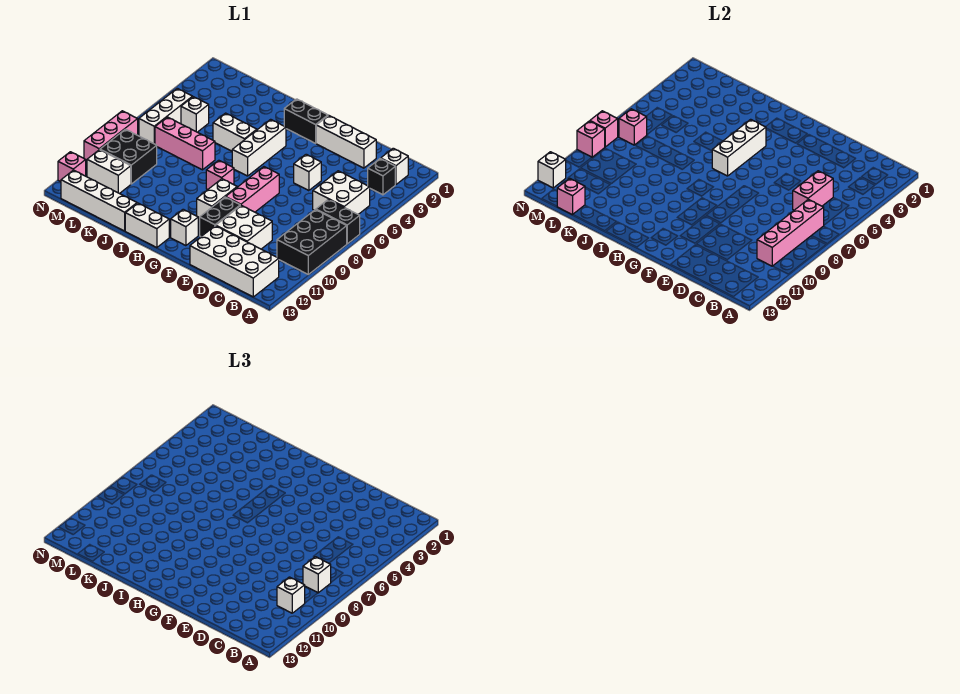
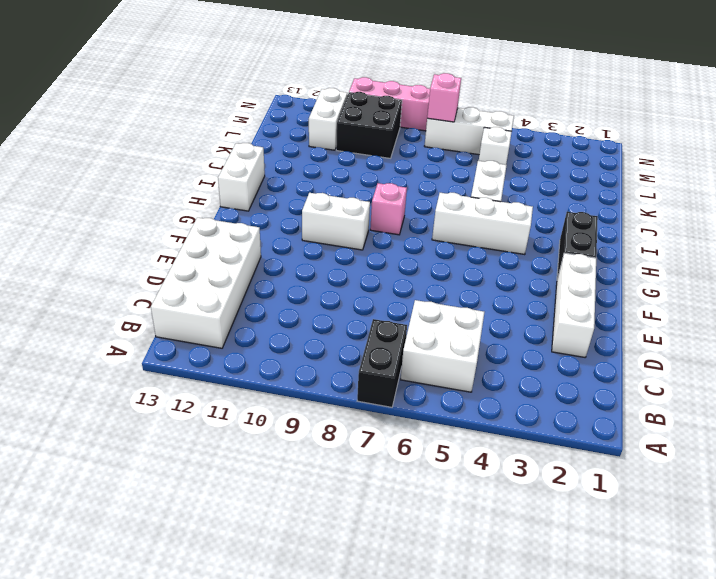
none -> black 2x3 brick [277,210,347,274]
none -> white 1x1 brick [381,148,408,184]
none -> black 1x1 brick [368,158,395,195]
none -> white 2x2 brick [216,205,272,249]

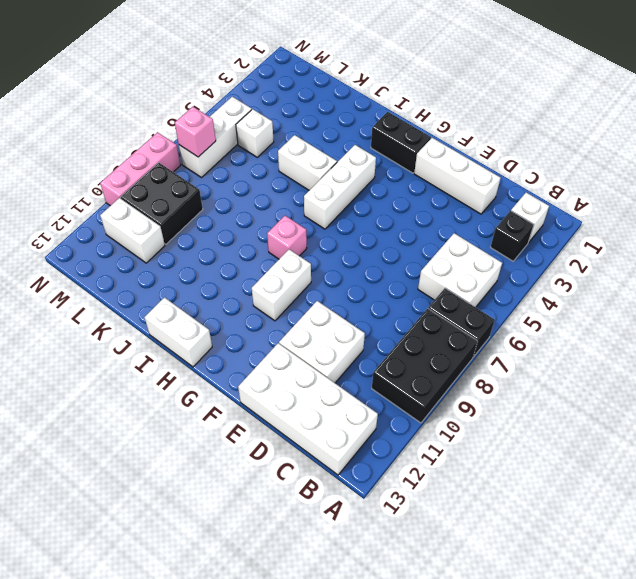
none -> white 1x1 brick [294,154,321,191]
none -> pink 1x3 brick [226,167,279,212]
none -> black 1x2 brick [200,197,240,236]
none -> white 1x1 brick [171,209,198,246]

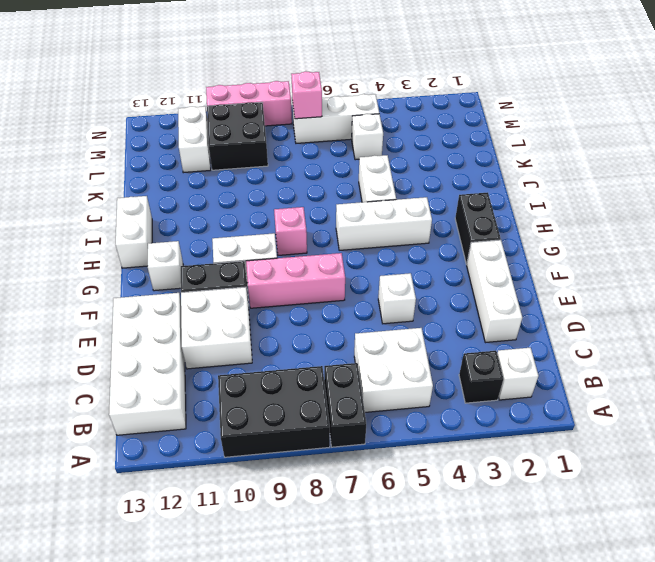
none -> pink 1x3 brick [155,117,215,170]
none -> white 1x4 brick [61,170,137,231]
none -> pink 1x1 brick [58,152,86,182]
none -> pink 1x4 brick [757,199,824,266]

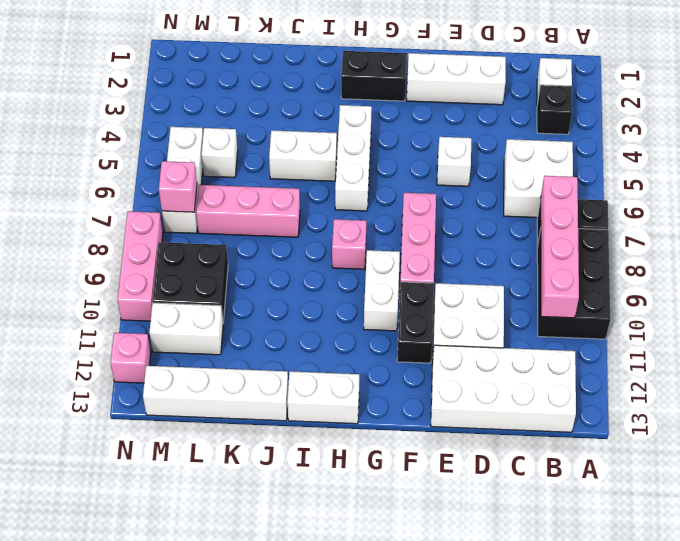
none -> white 1x1 brick [171,209,198,246]
none -> pink 1x2 brick [793,171,833,210]
none -> white 1x3 brick [712,119,766,176]
none -> pink 1x1 brick [557,178,585,215]

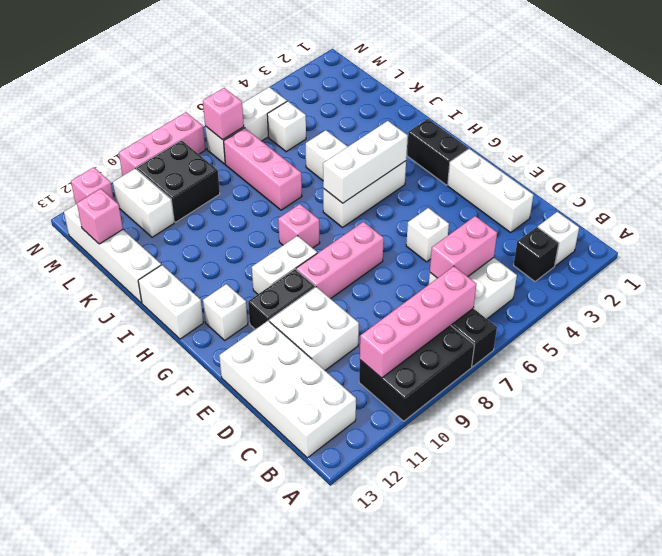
none -> pink 1x1 brick [590,111,618,147]
none -> pink 1x1 brick [577,121,605,157]
none -> white 1x1 brick [538,152,566,188]
none -> white 1x1 brick [303,557,331,593]

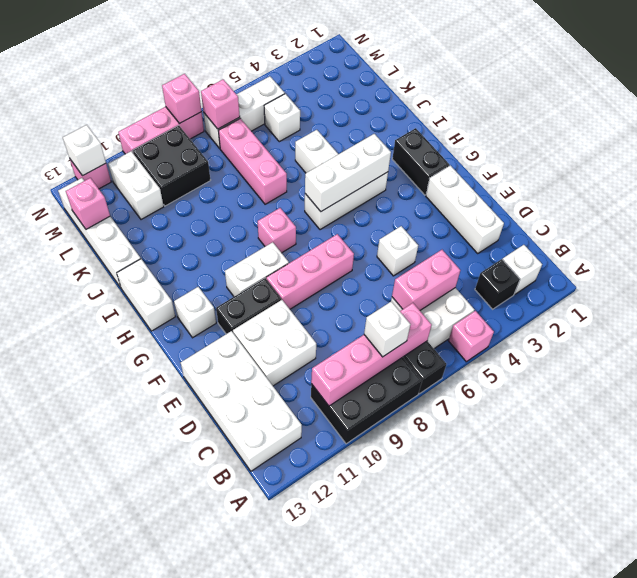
pink 1x1 brick [448,311,494,362] -> pink 1x1 brick moved to [577,121,605,157]
none -> white 1x1 brick [277,577,305,613]

